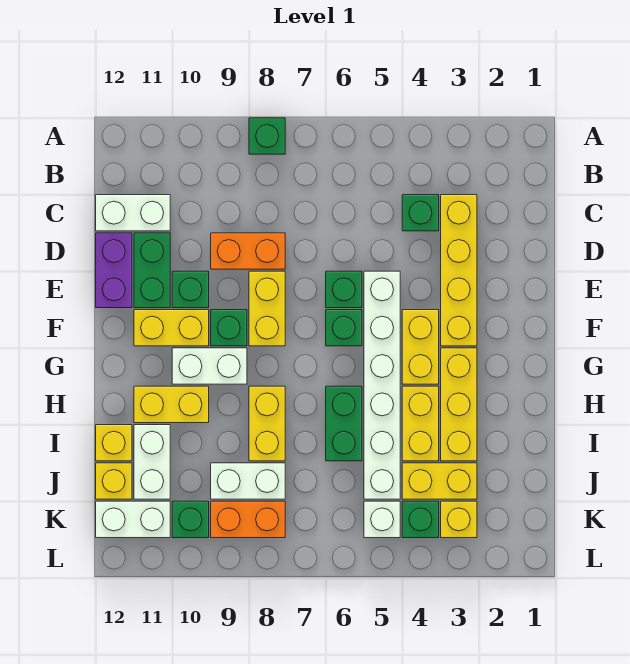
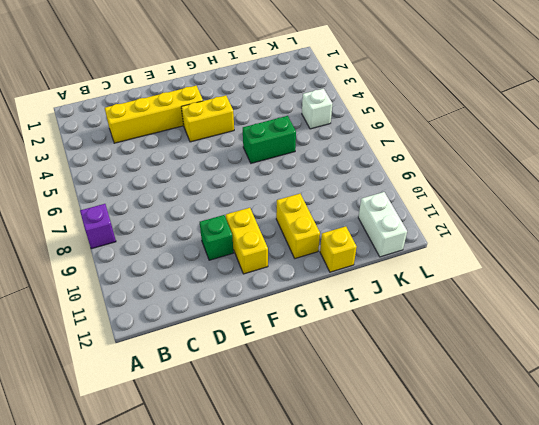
purple 1x1 brick [80,204,116,249] -> green 1x1 brick [249,118,285,154]
none -> green 1x1 brick [402,195,439,231]
none -> white 1x2 brick [96,195,170,231]
none -> orange 1x2 brick [211,233,285,269]
none -> green 1x2 brick [134,233,170,308]

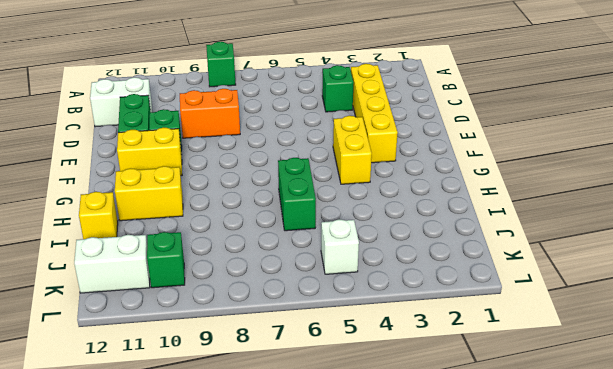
none -> purple 1x2 brick [96,233,132,308]
none -> white 1x6 brick [364,271,400,499]
none -> green 1x1 brick [326,271,362,308]
none -> yellow 1x2 brick [249,271,285,346]

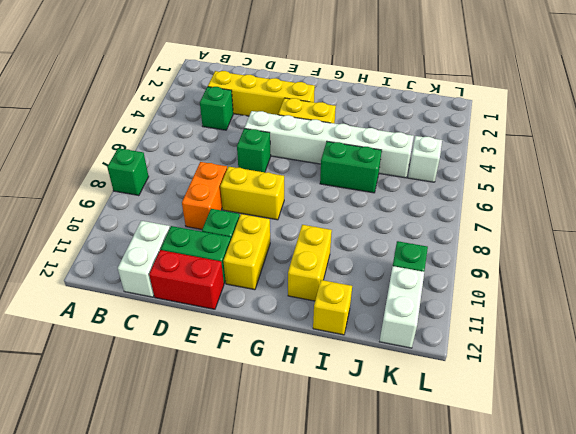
red 1x2 brick [149,250,224,309] -> purple 1x2 brick [96,233,132,308]
none -> green 1x1 brick [326,310,362,346]
none -> green 1x1 brick [211,310,247,346]
none -> yellow 1x3 brick [441,348,477,461]
none -> white 1x2 brick [172,348,247,384]

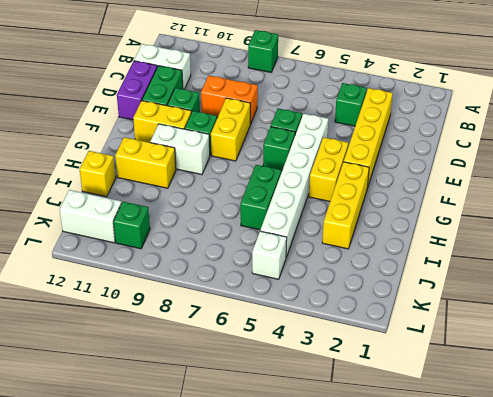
none -> yellow 1x2 brick [402,386,439,461]
none -> yellow 1x2 brick [249,386,285,461]
none -> white 1x2 brick [134,425,170,499]
none -> yellow 1x2 brick [402,463,477,499]

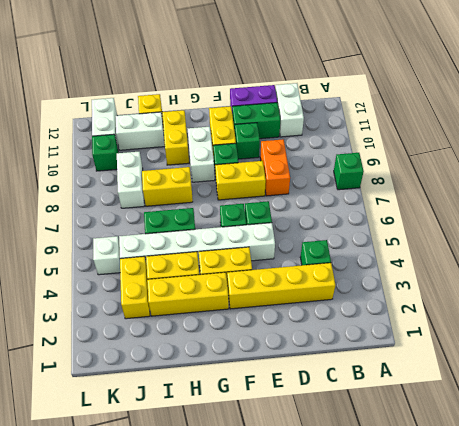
none -> yellow 1x1 brick [96,463,132,499]
none -> yellow 1x1 brick [441,501,477,538]
none -> green 1x1 brick [402,501,439,538]
none -> orange 1x2 brick [211,501,285,538]

